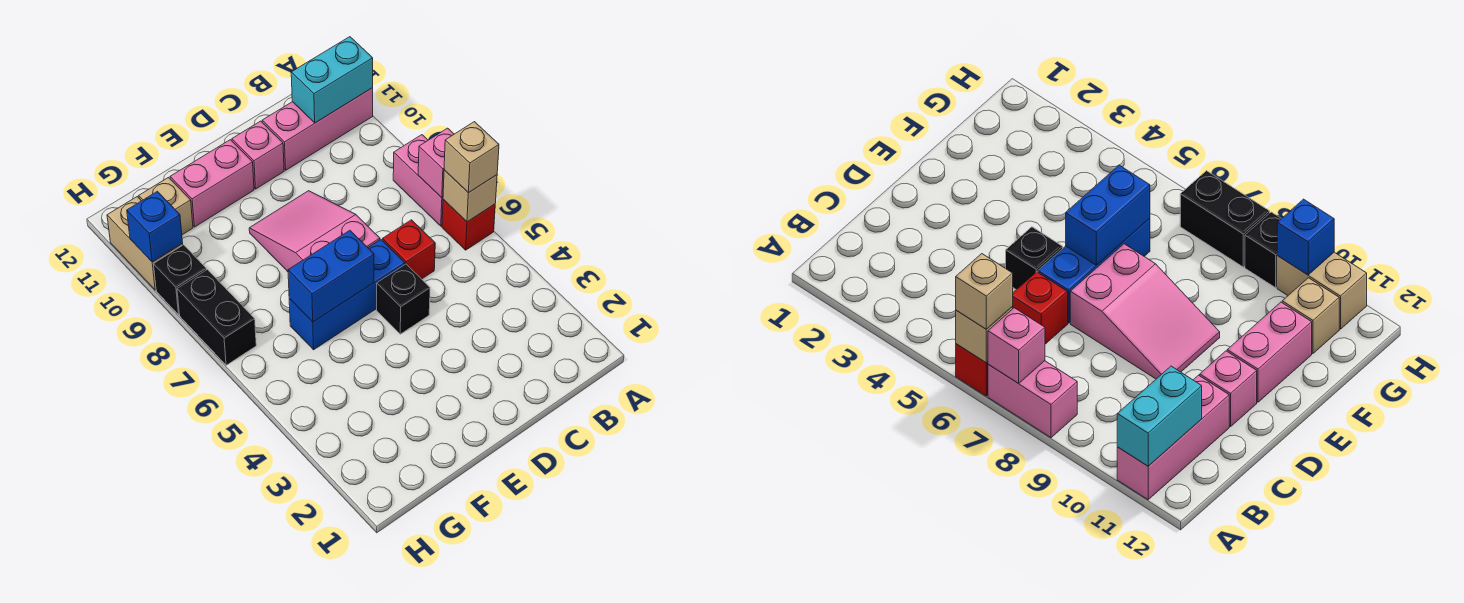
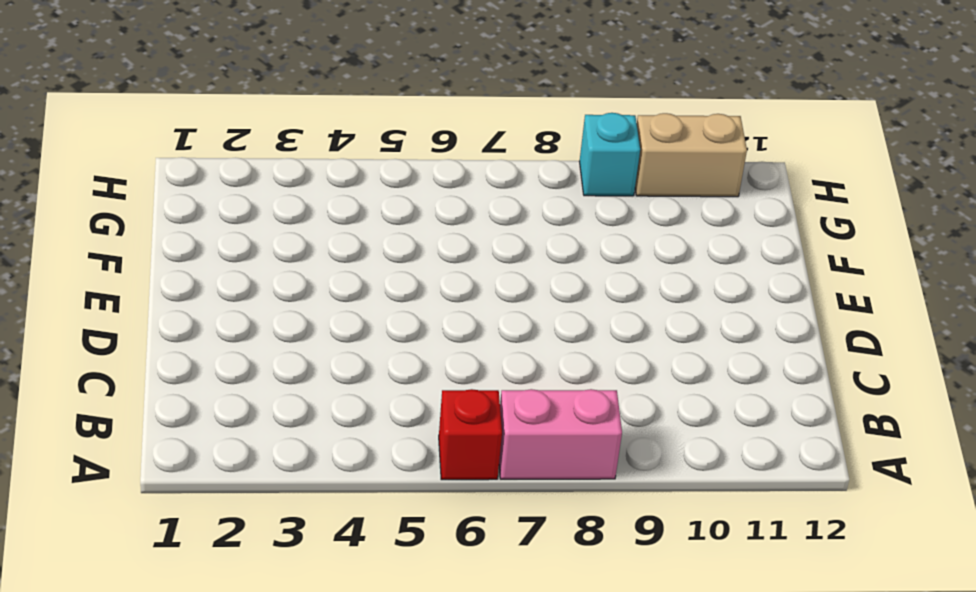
cyan 1x1 brick [580,113,640,196] -> black 1x1 brick [154,245,206,315]
none -> pink 1x3 brick [262,88,373,170]
none -> red 1x1 brick [383,220,435,279]
none -> black 1x1 brick [377,264,430,334]

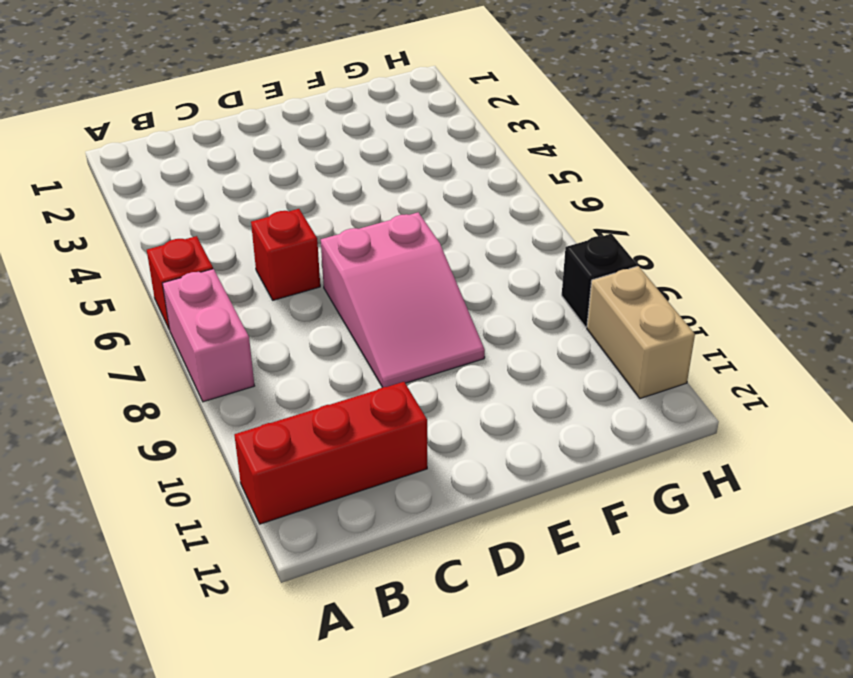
red 1x3 brick [234,382,427,524] -> pink 1x3 brick [262,88,373,170]
none -> black 1x1 brick [377,264,430,334]
none -> blue 1x3 brick [289,240,405,350]
none -> pink 1x1 brick [232,121,284,189]

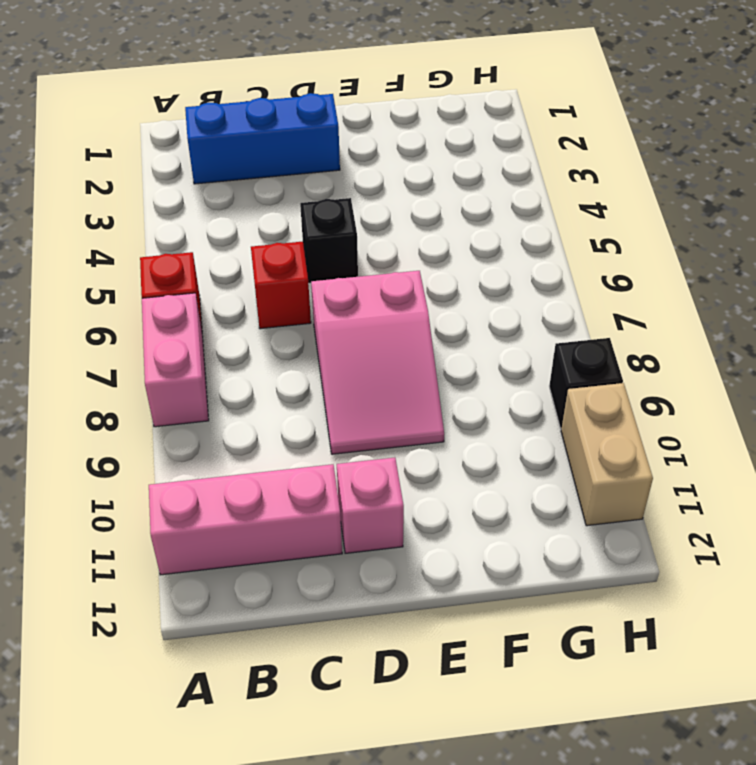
blue 1x3 brick [185,93,340,184] -> blue 1x3 brick moved to [289,240,405,350]
none -> pink 1x2 brick [170,140,254,227]
none -> tan 1x1 brick [139,178,193,235]
none -> black 1x2 brick [177,270,256,365]

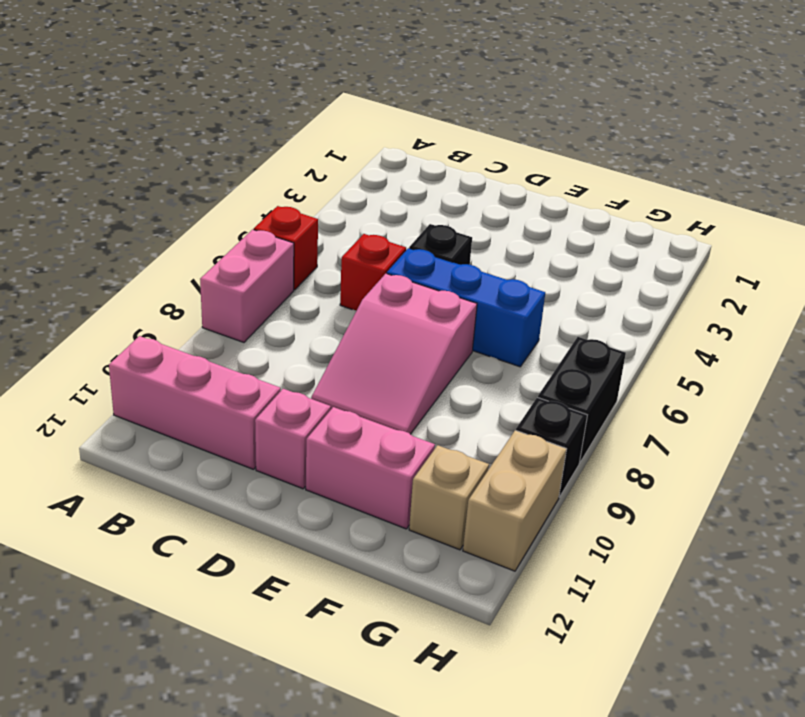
none -> tan 1x1 brick [443,170,497,222]
none -> pink 1x1 brick [418,128,454,198]
none -> cyan 1x2 brick [291,37,373,123]

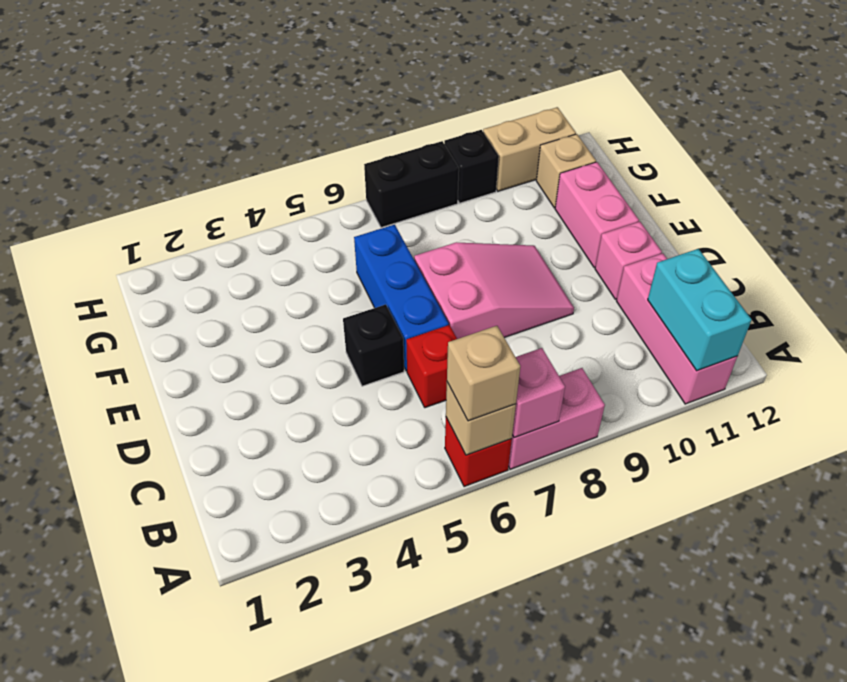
none -> blue 1x2 brick [288,231,374,322]
none -> blue 1x1 brick [127,191,183,262]

